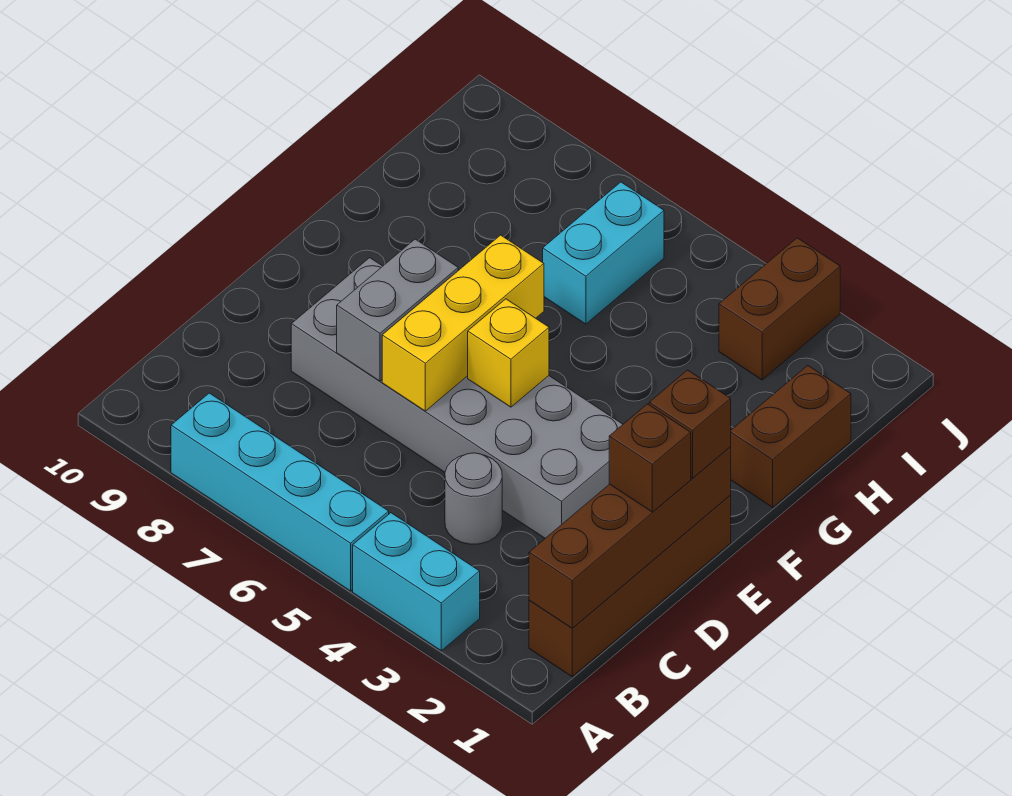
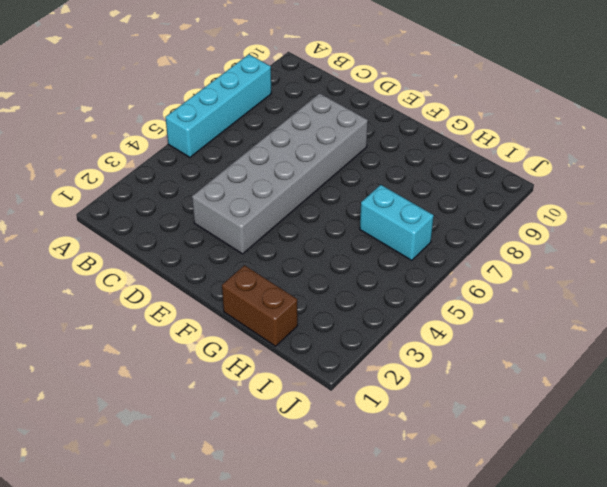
none -> cyan 1x2 brick [353,513,480,651]
none -> brown 1x4 brick [529,495,731,677]
none -> grey 1x1 round brick [445,453,502,544]

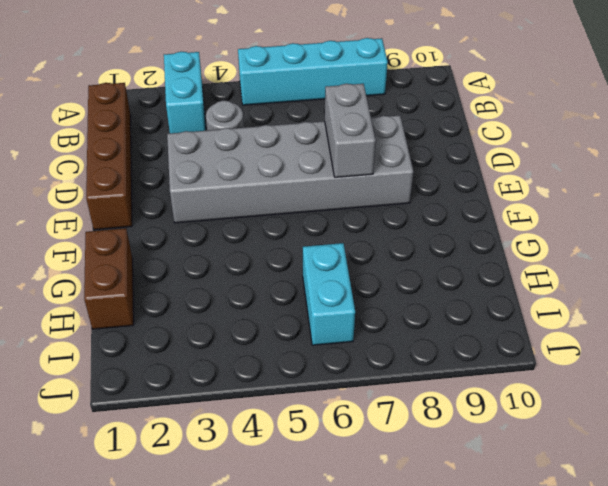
cyan 1x2 brick [164,52,206,133] -> cyan 1x2 brick turned to [353,513,480,651]
none -> brown 1x2 brick [719,238,840,380]
none -> brown 1x4 brick [529,447,731,628]
none -> yellow 1x3 brick [382,235,544,411]

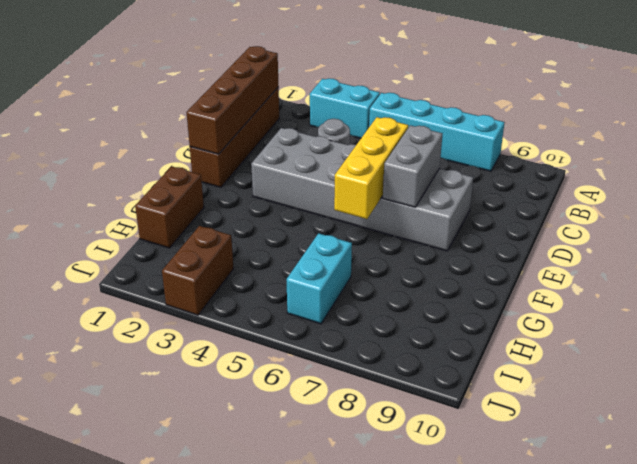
none -> yellow 1x1 brick [468,299,549,407]
none -> brown 1x1 brick [609,404,691,512]
none -> brown 1x1 brick [649,370,731,478]

